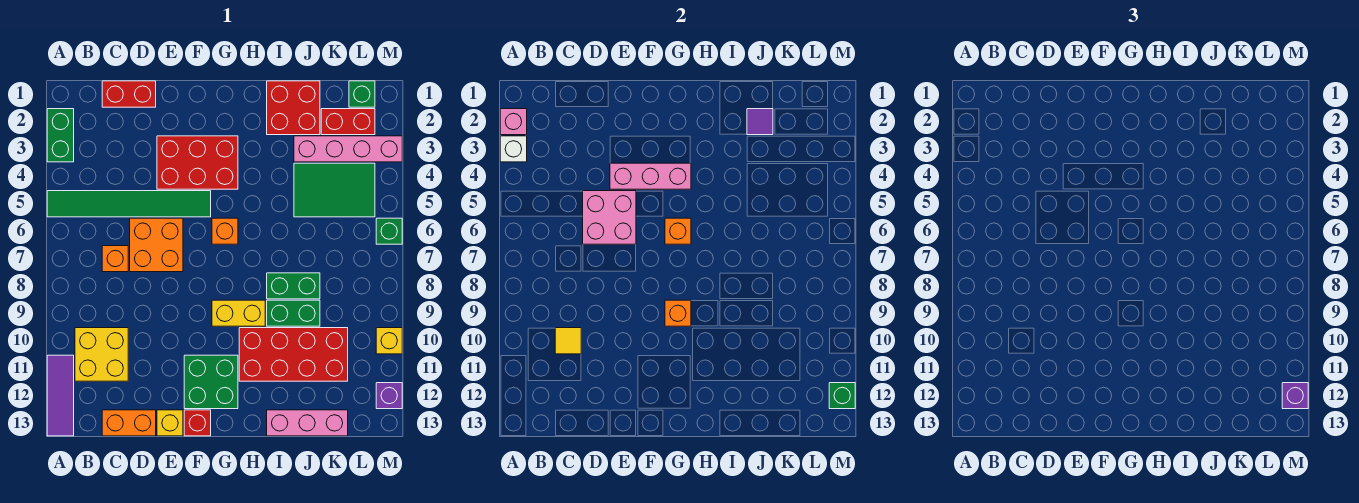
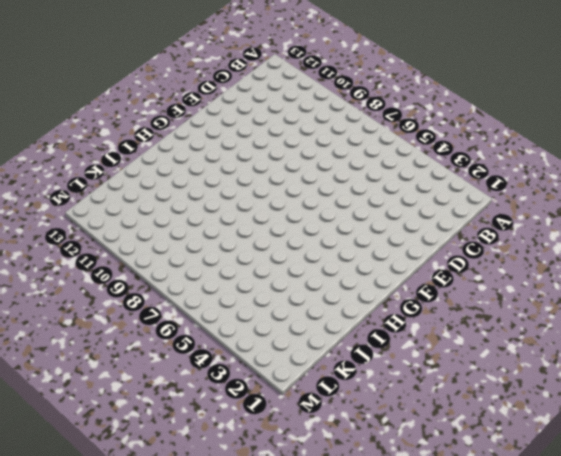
none -> green 1x2 brick [47,109,74,162]
none -> green 1x6 tile [47,191,211,217]
none -> purple 1x3 tile [47,355,74,436]
none -> yellow 2x2 brick [75,328,128,381]

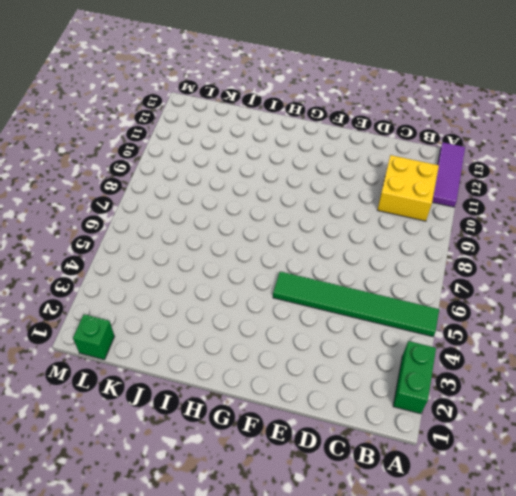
none -> red 1x2 brick [102,81,156,107]
none -> orange 1x1 brick [102,246,128,272]
none -> orange 1x2 brick [102,410,156,436]
none -> orange 2x2 brick [130,218,183,272]

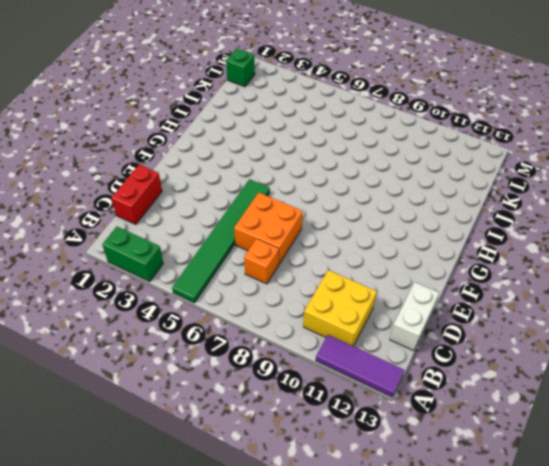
white 1x2 brick [390,282,439,351] -> orange 1x2 brick [102,410,156,436]
none -> red 2x3 brick [157,136,238,189]
none -> yellow 1x1 brick [157,410,183,436]
none -> green 2x2 brick [184,355,238,409]
none -> red 1x1 brick [184,410,211,436]

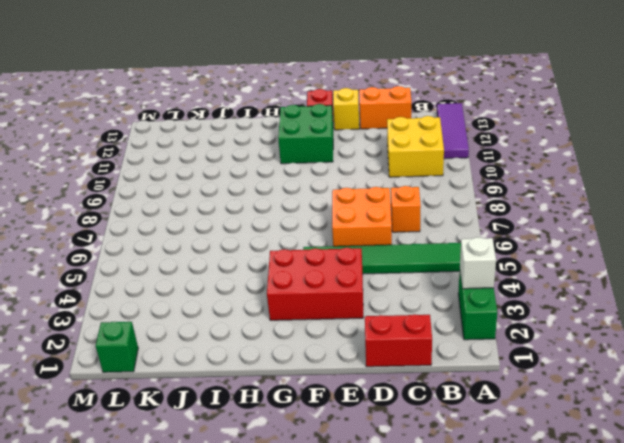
none -> orange 1x1 brick [212,218,238,244]
none -> yellow 1x2 brick [212,300,265,326]
none -> red 2x4 brick [239,328,348,381]
none -> red 2x2 brick [267,81,320,135]

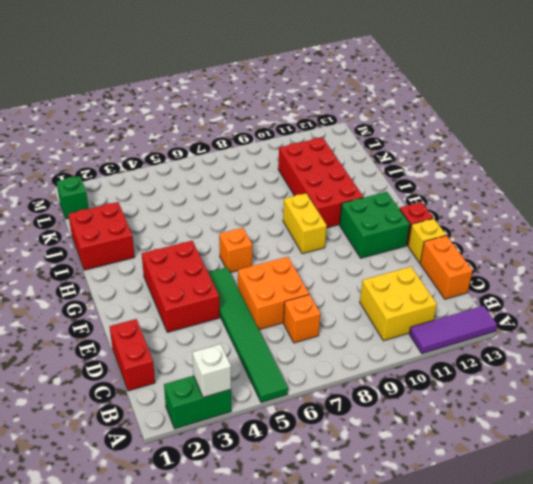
none -> green 1x2 brick [267,273,320,299]
none -> green 1x2 brick [267,300,320,326]
none -> pink 1x3 brick [267,410,348,436]
none -> pink 1x4 brick [294,136,402,162]

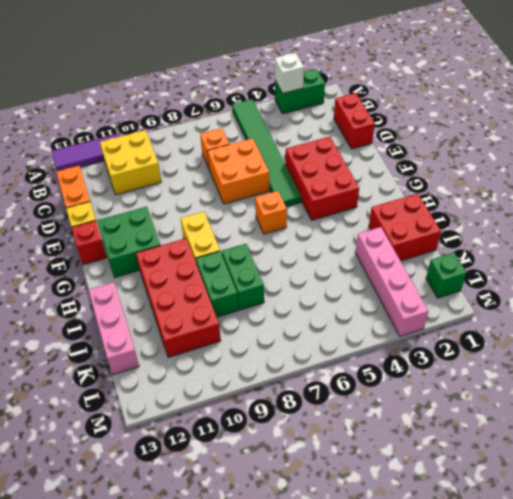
none -> green 2x3 tile [294,163,375,217]
none -> red 1x2 brick [321,109,375,135]
none -> green 1x1 brick [376,218,402,244]
none -> yellow 1x1 brick [376,328,402,354]

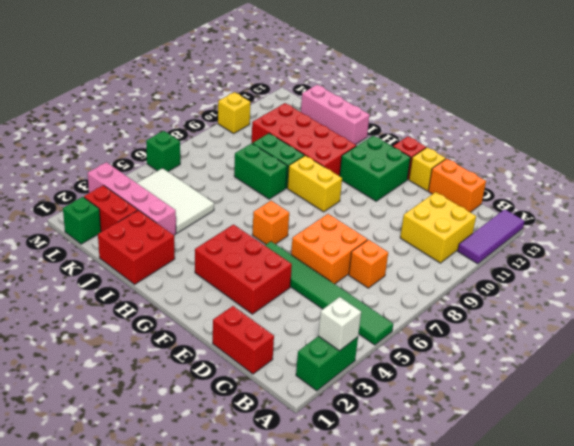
white 2x3 tile [137,168,214,233] -> green 2x3 tile [294,163,375,217]
none -> purple 1x1 brick [376,383,402,409]
none -> pink 1x1 brick [500,109,527,135]
none -> yellow 1x1 tile [555,328,581,354]
none -> pink 2x2 brick [583,191,636,244]

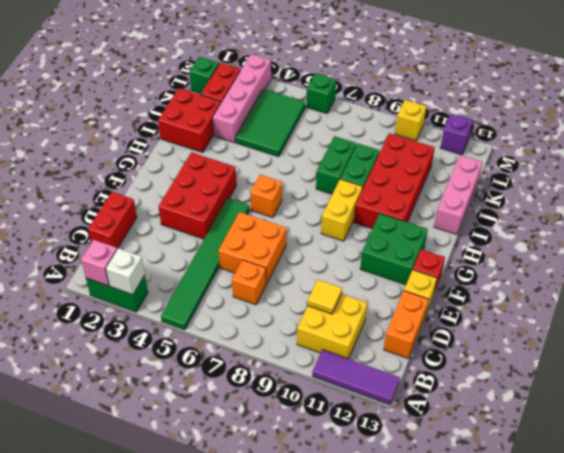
none -> pink 2x2 brick [583,191,636,244]
none -> pink 1x3 brick [610,163,691,189]
none -> orange 1x1 brick [665,218,691,244]
none -> orange 1x1 brick [665,300,691,326]

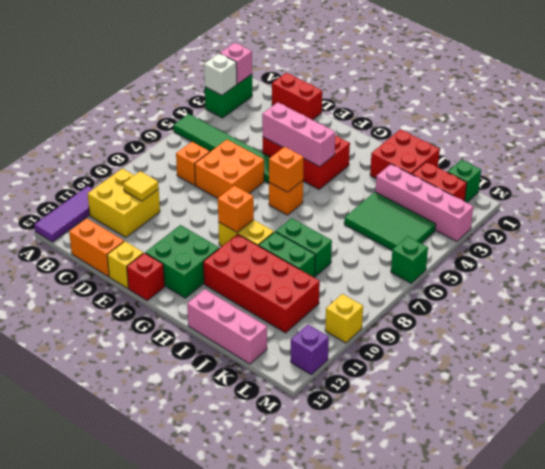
none -> pink 2x2 brick [583,191,636,244]
none -> purple 1x1 tile [747,109,773,135]
none -> green 1x1 brick [829,383,855,409]
none -> purple 1x1 brick [1282,383,1308,409]

